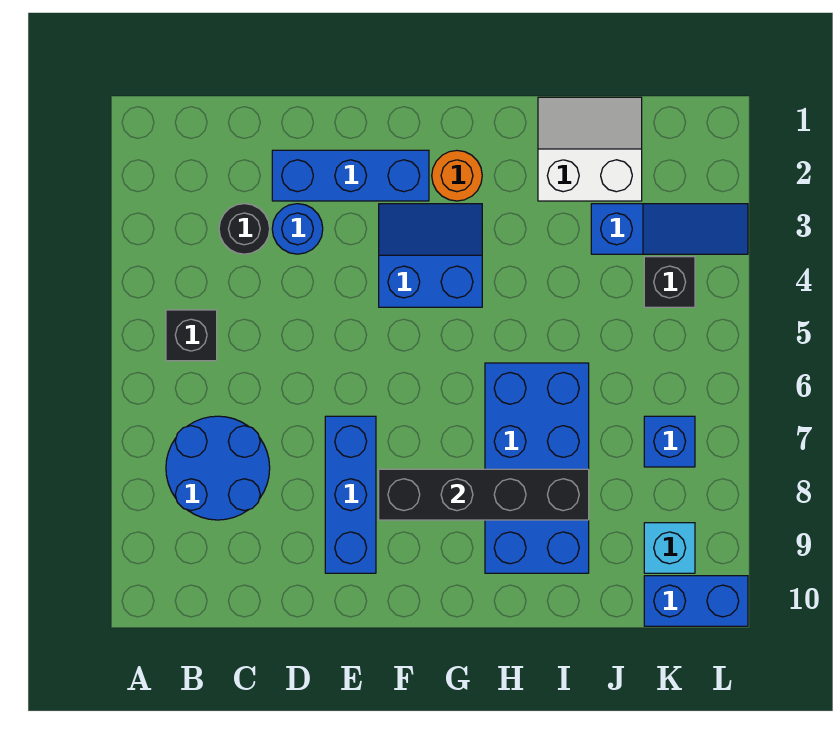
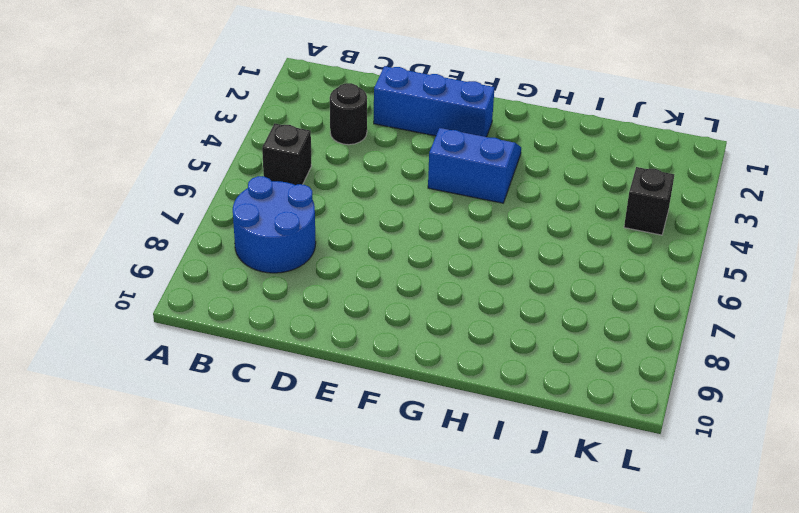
none -> blue 1x1 round brick [272,204,323,254]
none -> blue 1x3 brick [325,416,376,573]
none -> orange 1x1 round brick [432,151,482,201]

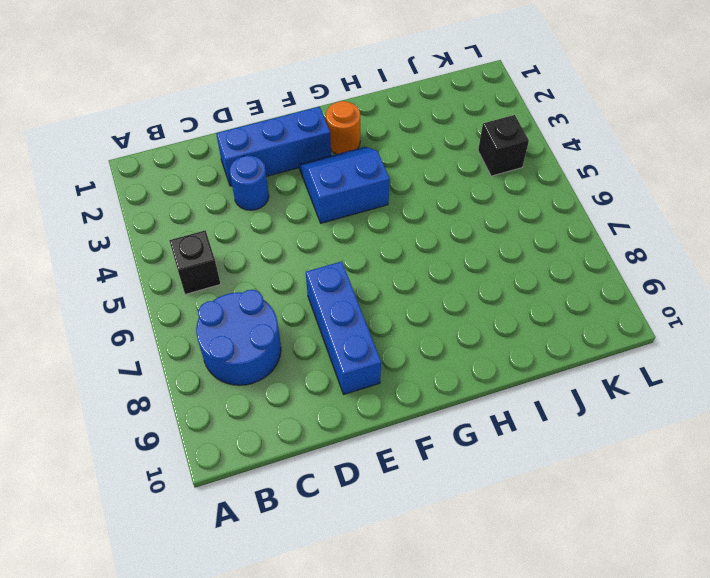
none -> black 1x1 round brick [219,204,270,254]
none -> blue 2x4 brick [485,363,589,573]
none -> white 2x2 slope [538,97,642,201]

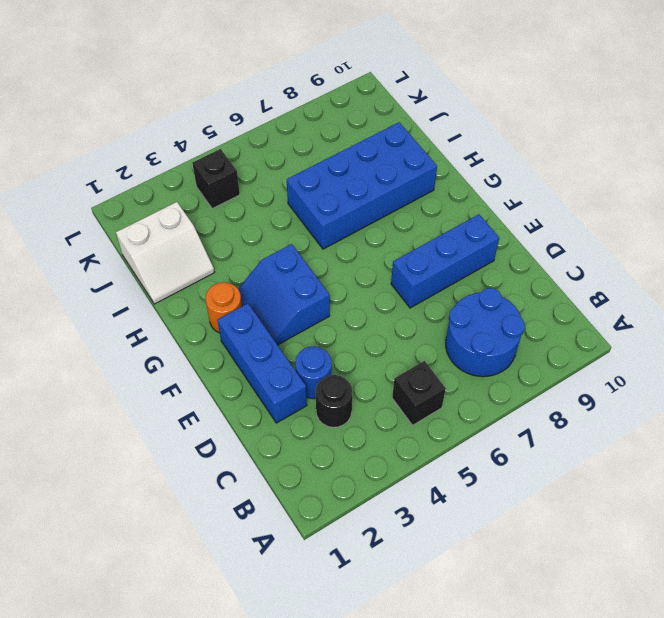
white 2x2 slope [116,202,215,304] -> white 2x2 slope turned to [538,97,642,201]
none -> blue 1x3 slope [591,204,748,254]
none -> blue 1x1 brick [644,416,695,467]
none -> cyan 1x1 brick [644,523,695,573]

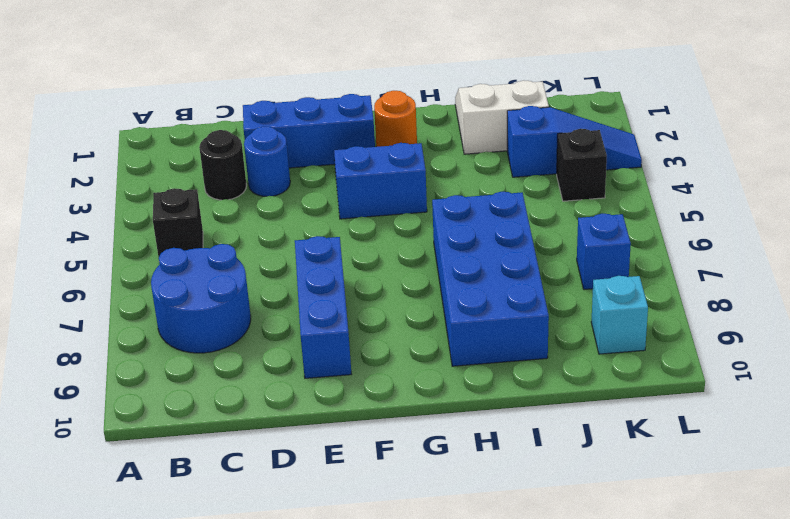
none -> blue 1x2 brick [644,576,748,626]
none -> black 1x4 brick [379,469,589,520]

